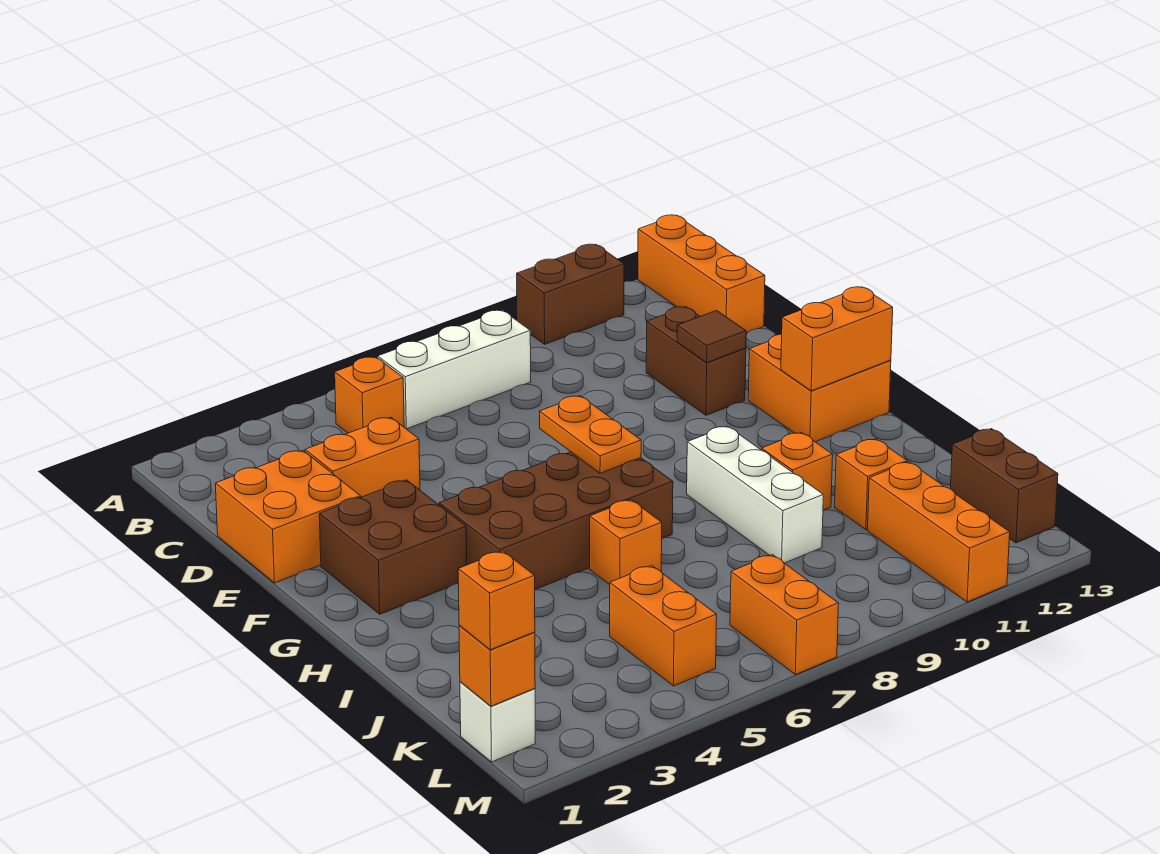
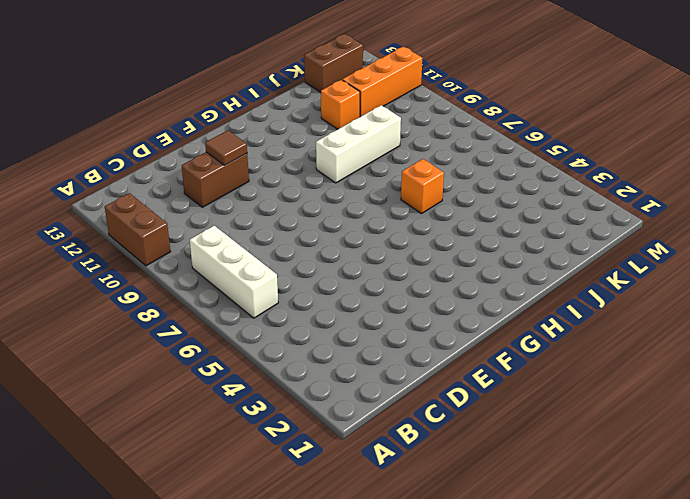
none -> orange 1x3 brick [638,215,765,333]
none -> orange 1x1 brick [335,357,404,433]
none -> orange 2x2 brick [215,450,361,583]

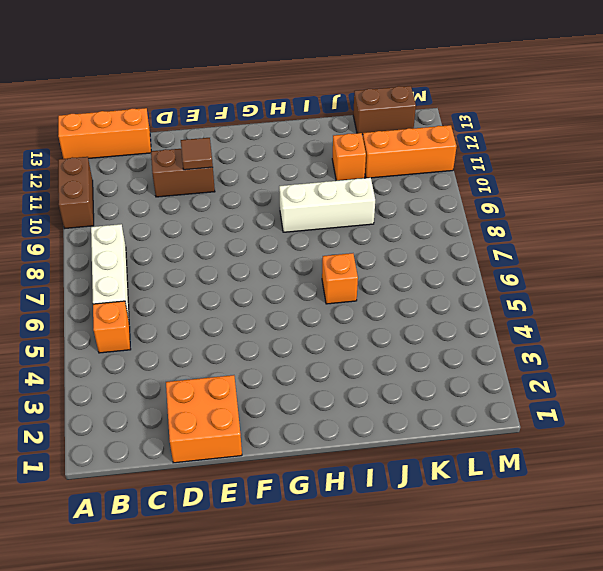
none -> orange 1x2 brick [305,417,420,497]
none -> brown 2x2 brick [319,480,467,614]
none -> orange 2x2 brick [748,334,891,442]

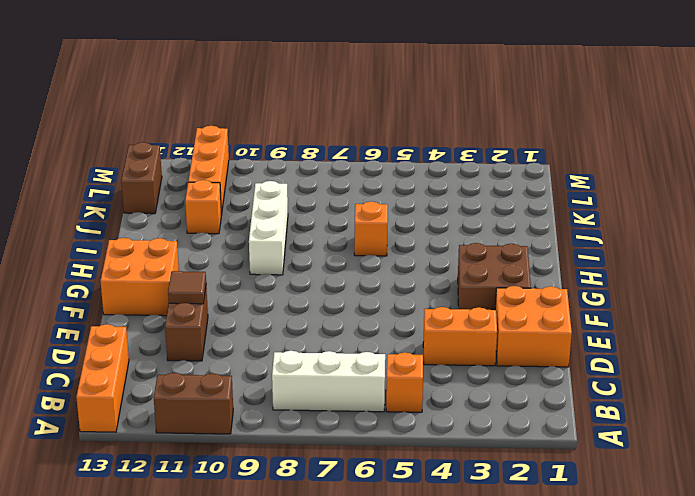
none -> brown 2x4 brick [439,452,673,589]
none -> orange 1x1 brick [762,432,833,510]
none -> orange 1x2 brick [610,566,717,686]

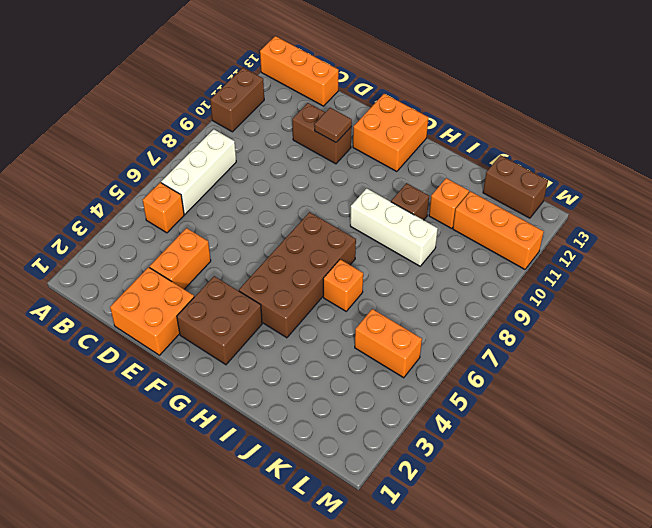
brown 1x1 brick [391,183,429,220] -> orange 1x1 brick [762,432,833,510]
none -> white 1x1 brick [460,682,535,762]
none -> orange 1x2 brick [730,555,839,675]
none -> orange 1x2 plate [539,396,641,473]

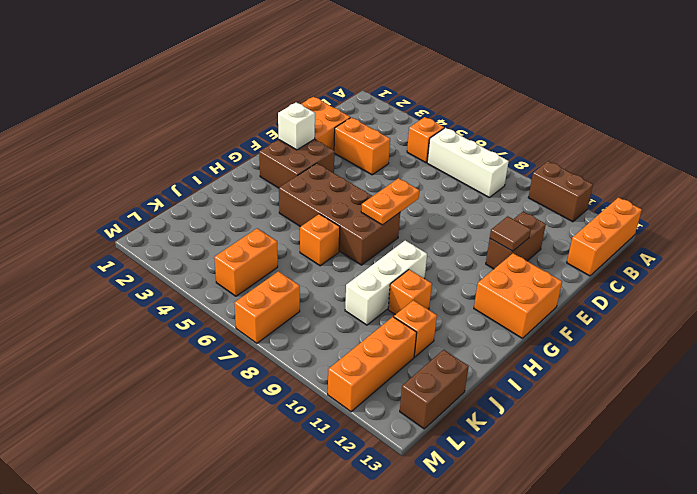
white 1x1 brick [278,102,315,150] -> white 1x1 brick moved to [460,682,535,762]
none -> orange 1x2 brick [781,287,893,391]
none -> orange 1x1 brick [459,625,535,706]
none -> orange 1x1 brick [458,551,535,650]

